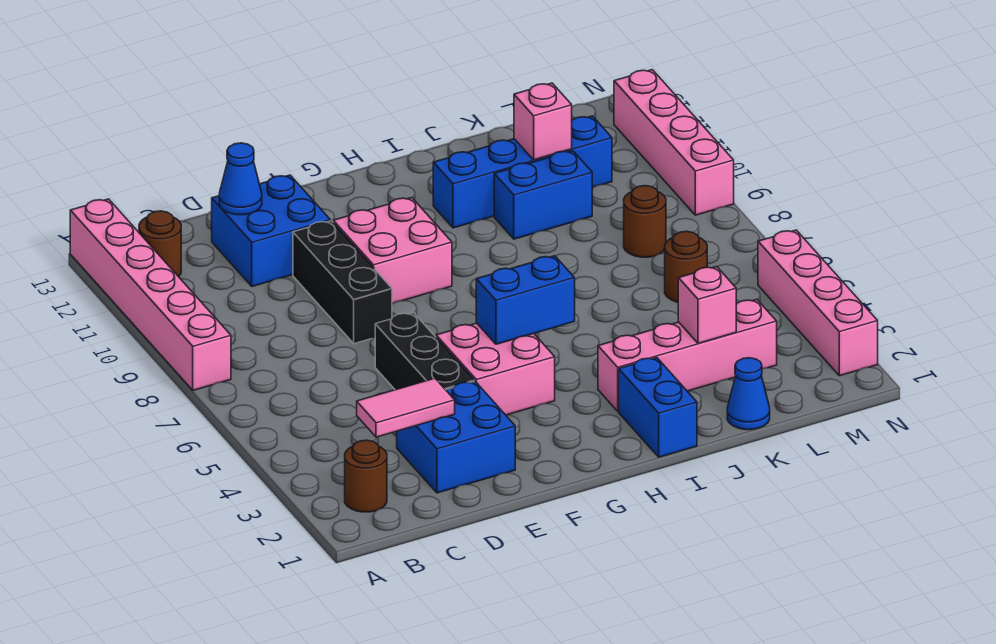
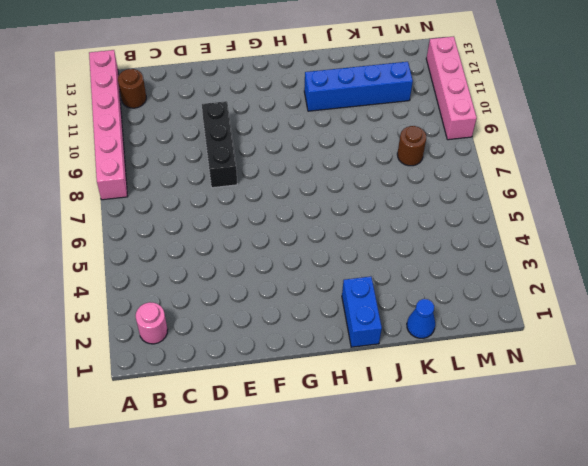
pink 1x1 round brick [136,302,167,344] -> brown 1x1 round brick [345,440,387,512]
none -> blue 2x2 brick [397,381,515,493]
none -> blue 2x2 brick [212,175,330,287]
none -> black 1x3 brick [375,313,474,390]

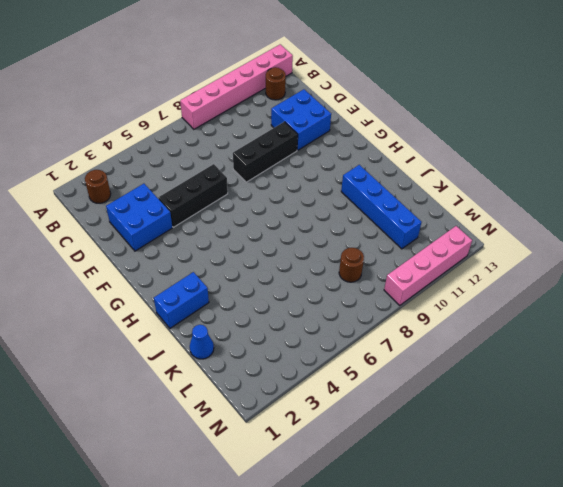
none -> pink 2x2 brick [436,323,555,415]
none -> pink 2x2 brick [333,197,452,304]
none -> pink 1x4 brick [598,299,777,411]

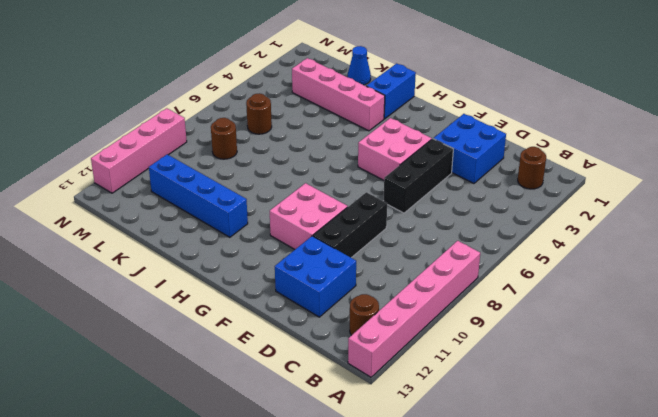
none -> blue 1x2 brick [494,151,592,239]
none -> pink 1x4 brick [758,230,878,376]
none -> pink 1x2 tile [357,378,455,437]

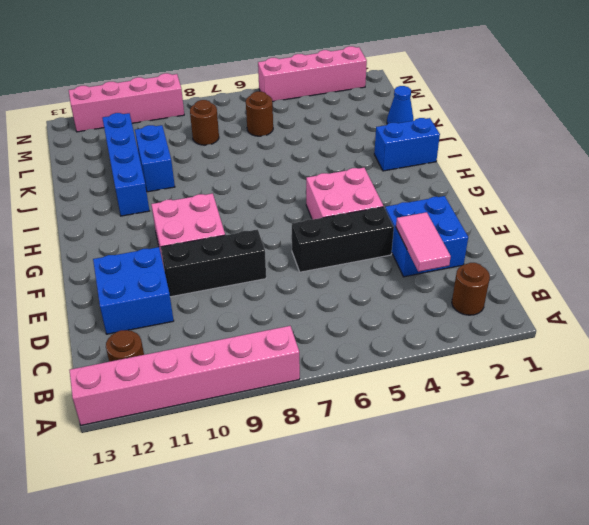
none -> pink 1x4 brick [598,299,777,411]
none -> blue 1x1 cone [219,143,262,215]
none -> blue 1x2 brick [476,256,575,344]

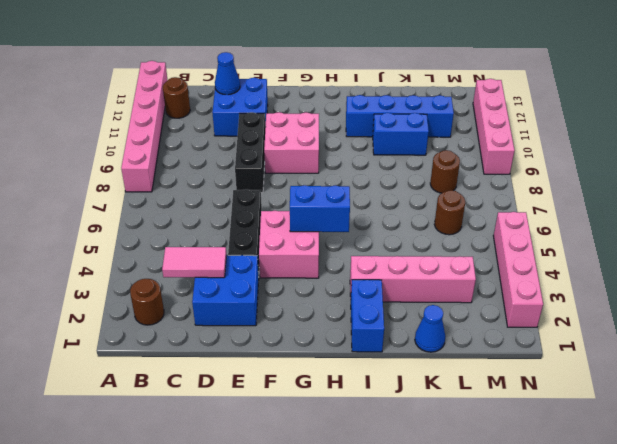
none -> pink 1x1 brick [678,267,736,343]
none -> pink 1x1 brick [514,83,572,160]

